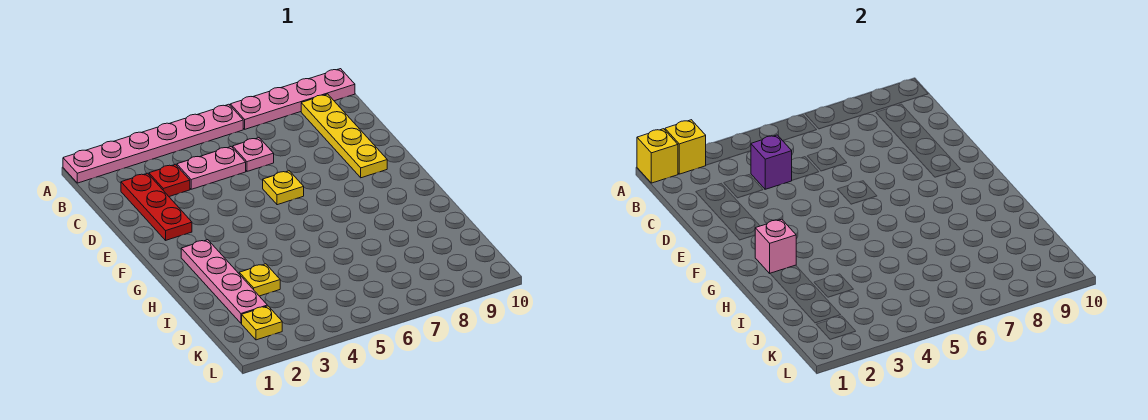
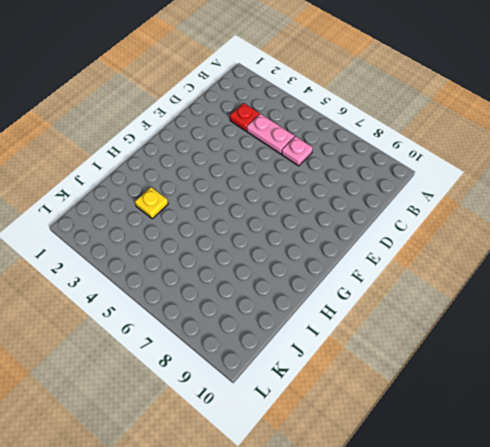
none -> pink 1x6 plate [63,104,243,183]
none -> pink 1x4 plate [230,69,355,129]
none -> yellow 1x4 plate [301,94,387,178]

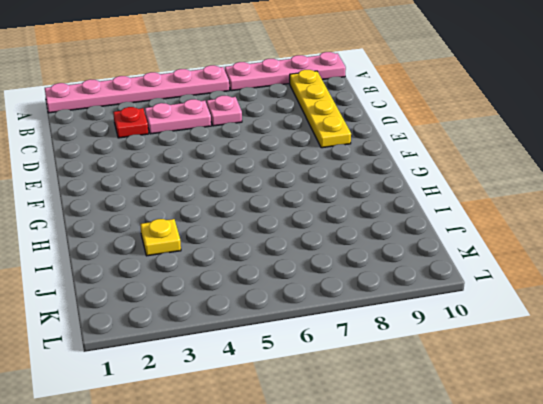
none -> red 1x3 plate [121,173,192,240]
none -> yellow 1x1 plate [263,171,304,205]
none -> pink 1x4 plate [181,240,267,323]

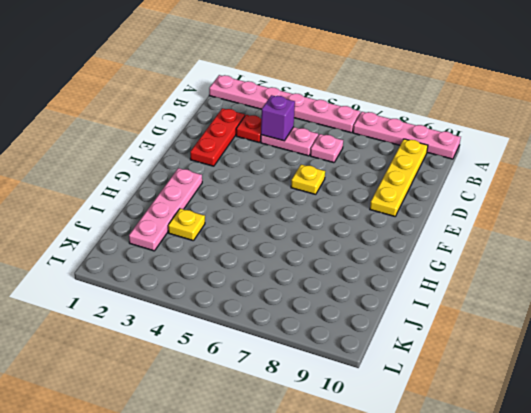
none -> yellow 1x1 plate [242,306,282,340]
none -> yellow 1x1 brick [637,129,678,183]
none -> yellow 1x1 brick [665,120,706,174]

